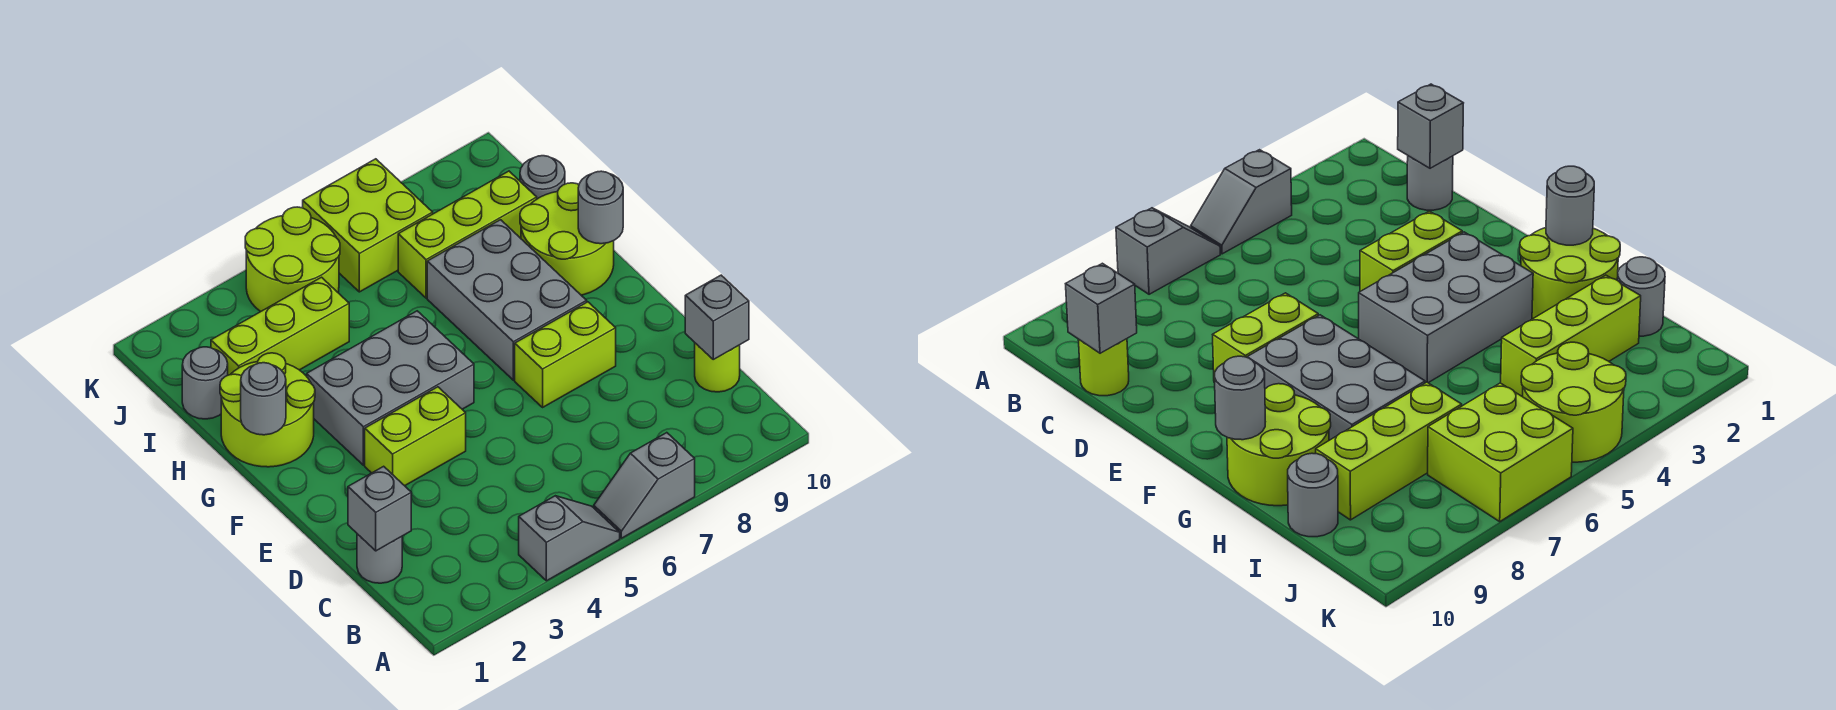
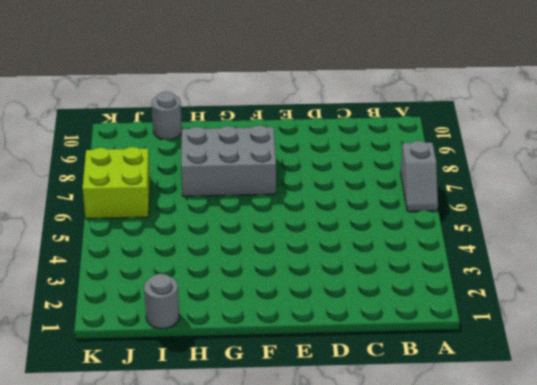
none -> grey 1x2 slope [519,496,620,581]
none -> grey 1x1 round brick [357,534,402,583]
none -> lime 1x1 round brick [695,343,740,392]

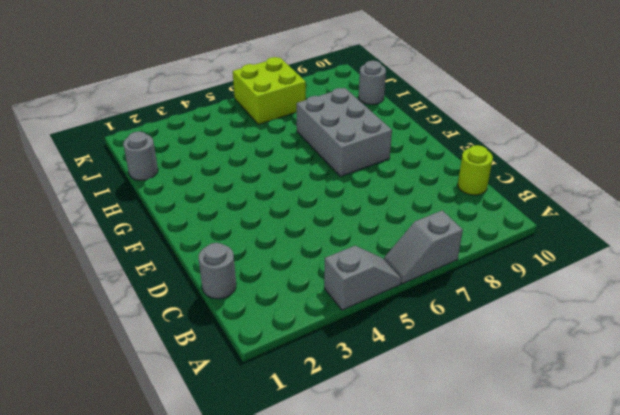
none -> lime 1x2 brick [365,387,466,486]
none -> lime 1x2 brick [515,302,616,407]
none -> grey 2x3 brick [307,311,474,465]

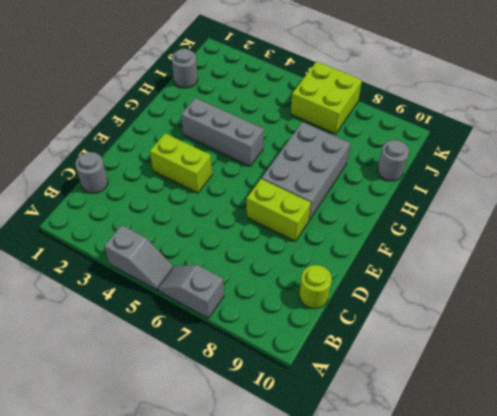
grey 1x3 brick [181,98,264,166] -> grey 2x3 brick [307,311,474,465]
none -> lime 2x2 round brick [220,353,315,467]
none -> lime 2x2 round brick [520,183,614,295]
none -> lime 1x3 brick [211,277,349,375]

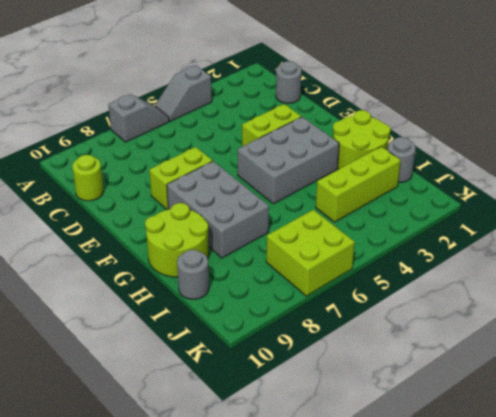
none -> lime 1x3 brick [398,171,537,298]
none -> lime 2x2 round brick [245,207,340,312]
none -> grey 1x1 brick [348,466,411,551]

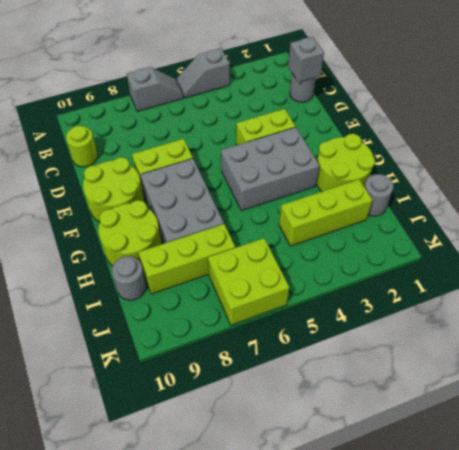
lime 2x2 round brick [83,157,144,222] -> lime 2x2 round brick moved to [245,207,340,312]
none -> grey 1x1 brick [685,275,749,359]
none -> grey 1x1 round brick [241,363,286,435]
none -> grey 1x1 round brick [578,171,623,244]

